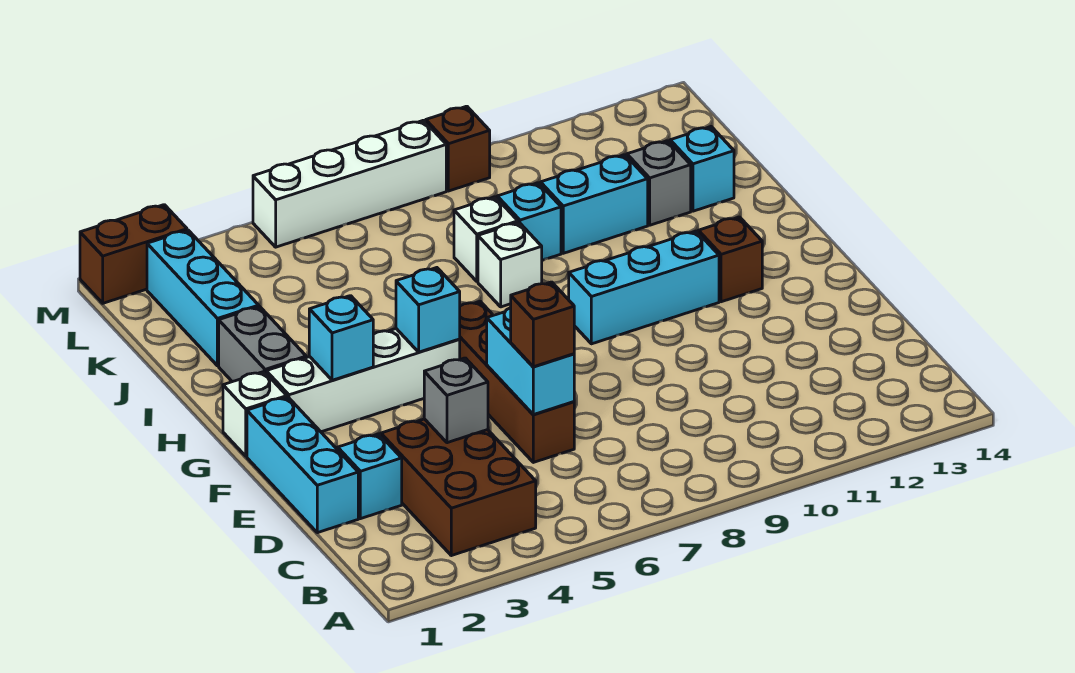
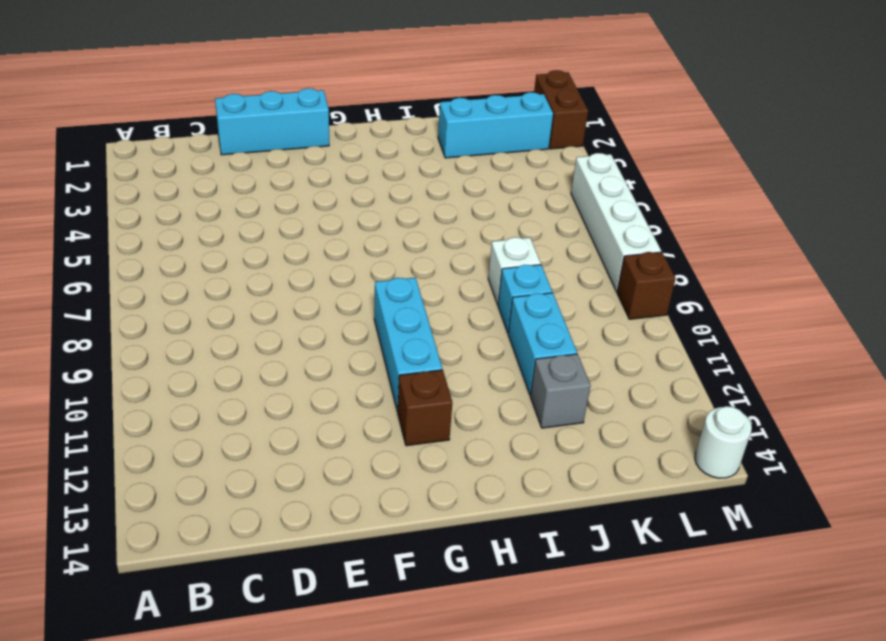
white 1x1 round brick [695,406,752,478] -> none
none -> brown 2x3 brick [381,419,536,556]
none -> cyan 1x1 brick [338,434,402,519]
none -> brown 1x4 brick [459,301,574,462]

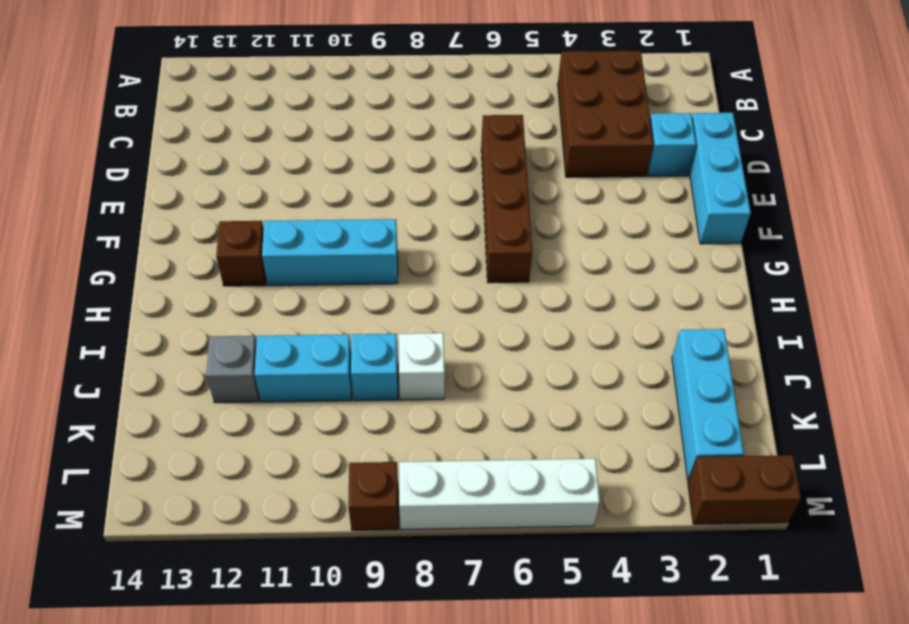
none -> white 1x1 brick [223,372,287,456]
none -> white 1x4 brick [266,329,460,432]
none -> grey 1x2 brick [219,307,306,382]

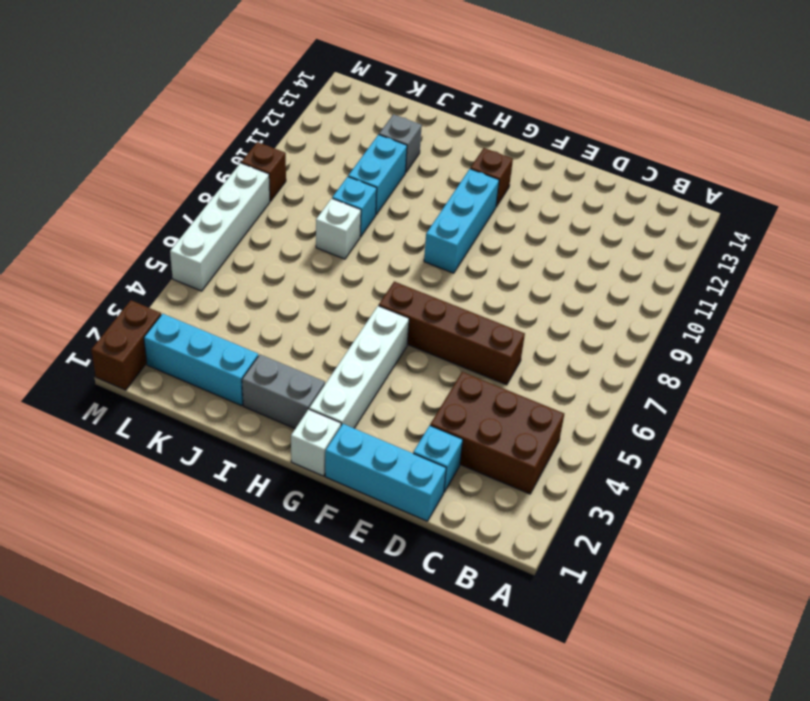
none -> white 1x1 brick [478,222,542,307]
none -> cyan 1x1 brick [670,127,734,211]
none -> grey 1x1 brick [424,358,488,443]

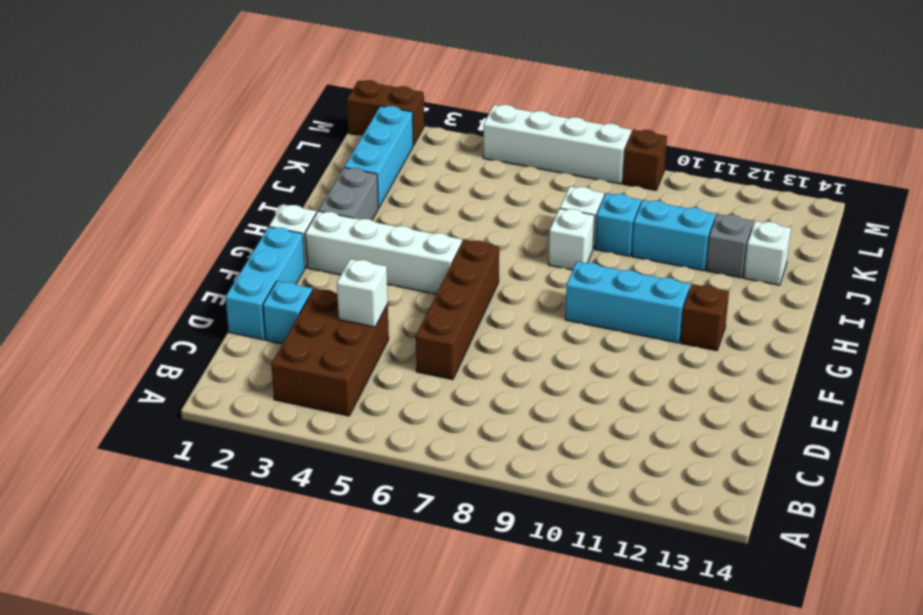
white 1x1 brick [337,259,388,327] -> grey 1x1 brick [424,358,488,443]
white 1x1 brick [744,221,791,285] -> cyan 1x1 brick [670,127,734,211]
none -> cyan 1x2 brick [487,308,574,415]
none -> cyan 1x1 brick [309,296,373,380]
none -> cyan 1x1 brick [396,268,460,352]

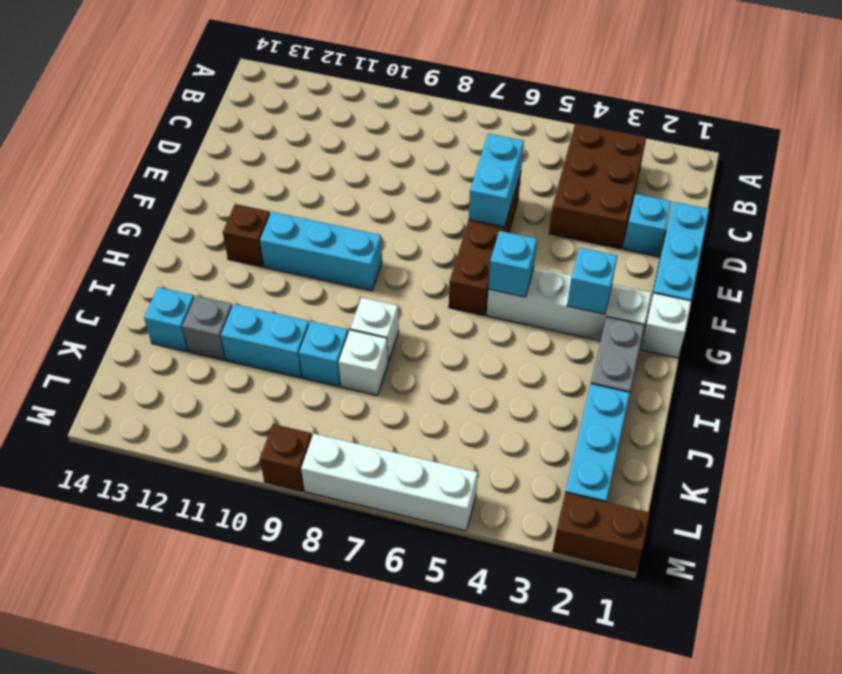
none -> grey 1x1 brick [424,358,488,443]
none -> brown 1x1 brick [511,282,574,367]

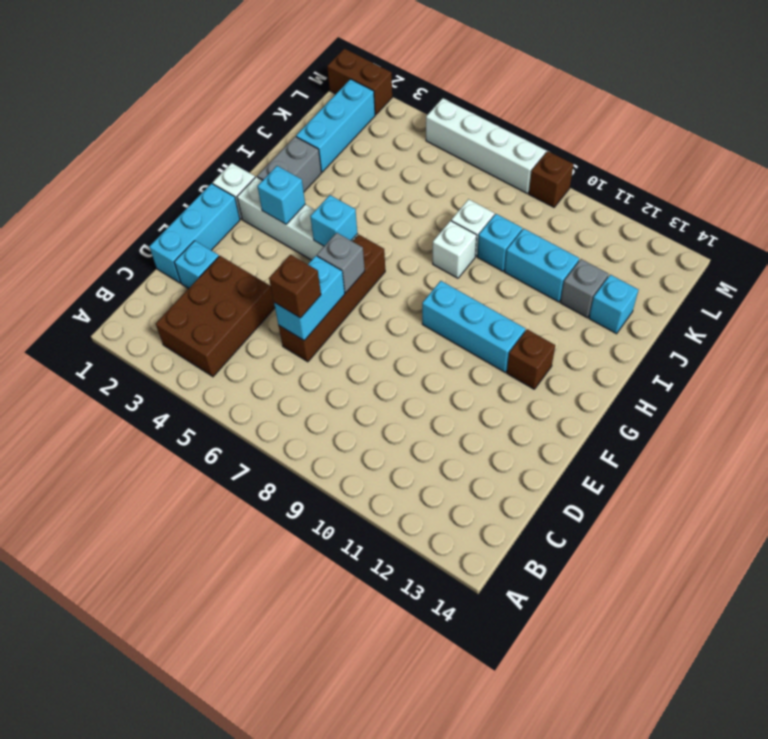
grey 1x1 brick [317,233,365,293] -> grey 1x1 brick moved to [424,358,488,443]

